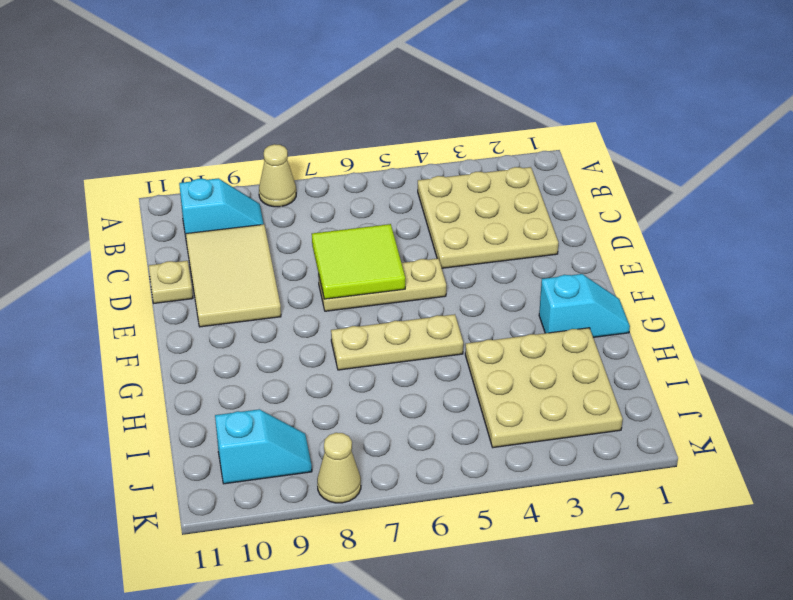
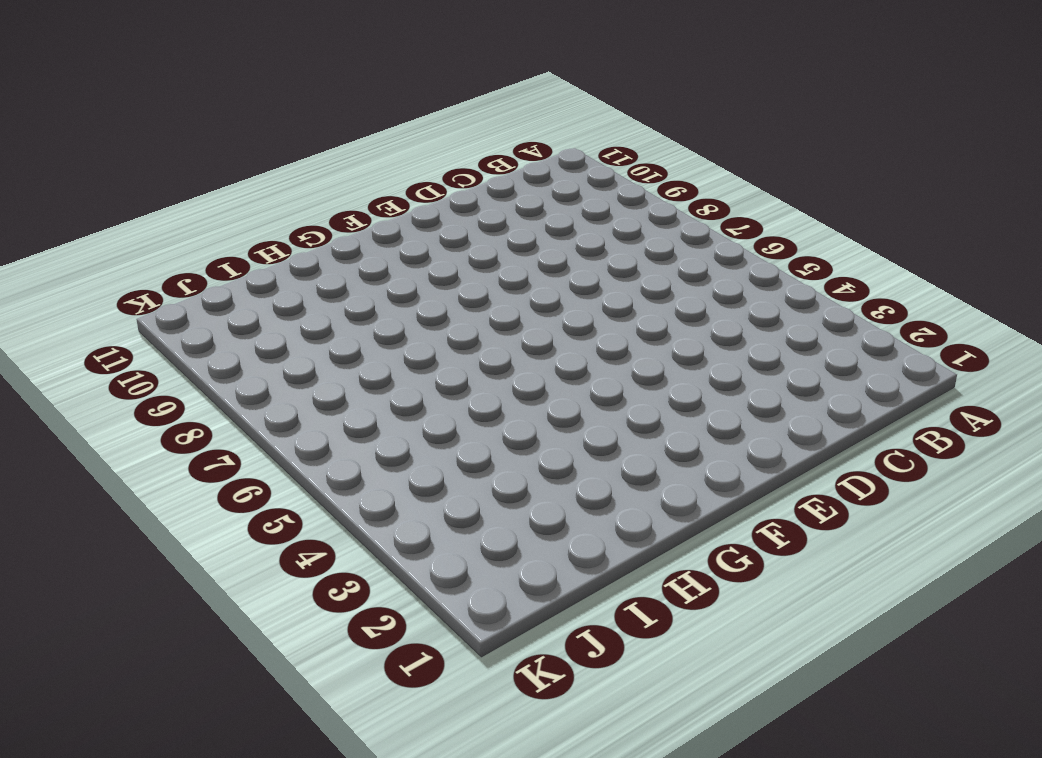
none -> tan 1x1 cone [259,144,296,207]
none -> tan 3x3 plate [418,167,558,268]
none -> cyan 1x2 slope [179,178,264,237]

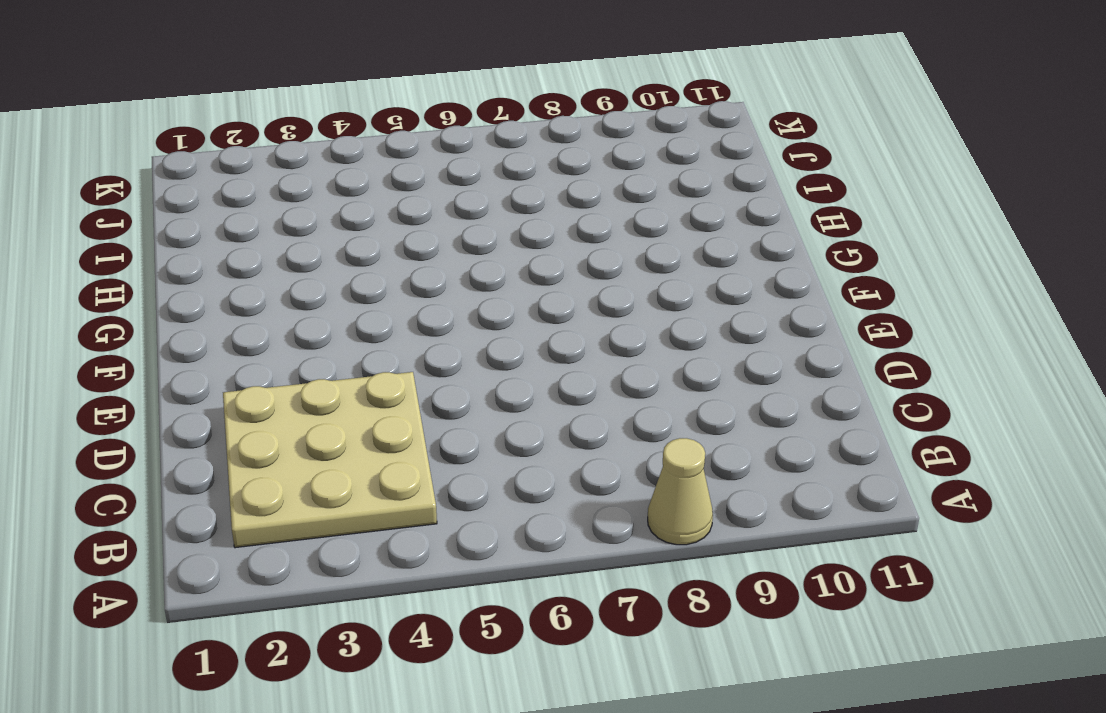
none -> cyan 1x2 slope [179,178,264,237]
none -> tan 2x3 tile [186,224,281,327]
none -> tan 1x1 plate [149,261,193,303]

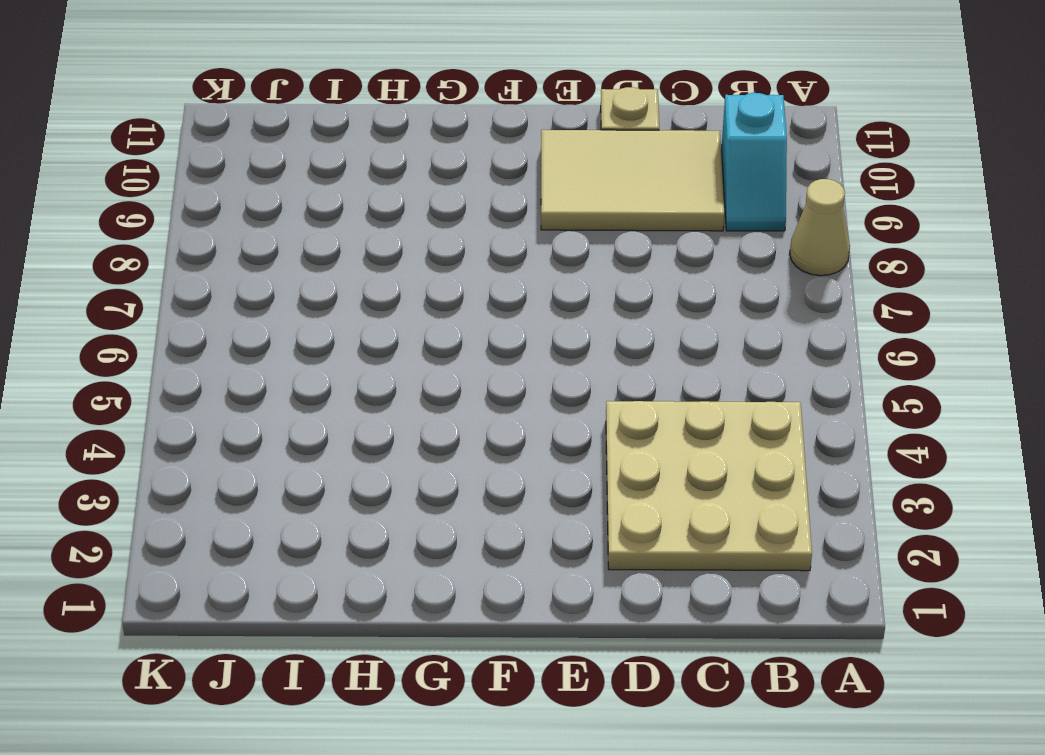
none -> tan 1x3 plate [318,258,446,311]
none -> cyan 1x2 slope [539,274,630,337]
none -> tan 1x3 plate [331,314,463,370]

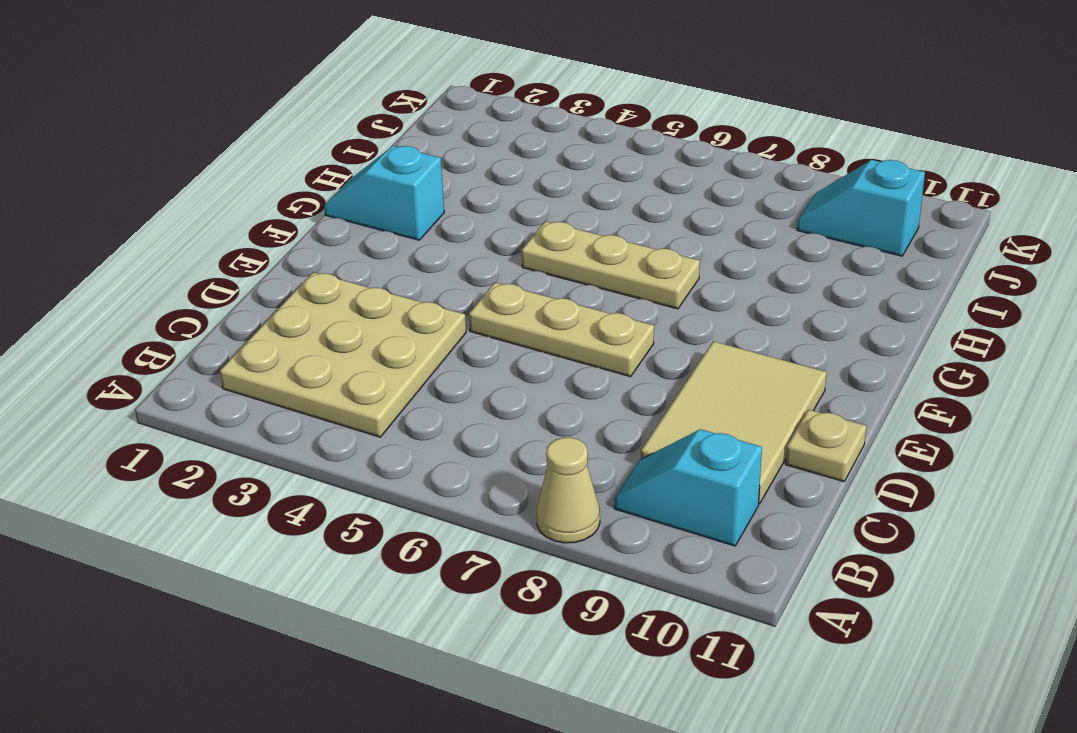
none -> tan 3x3 plate [465,328,622,448]
none -> tan 1x1 cone [317,433,361,503]
none -> lime 2x2 tile [312,224,405,299]

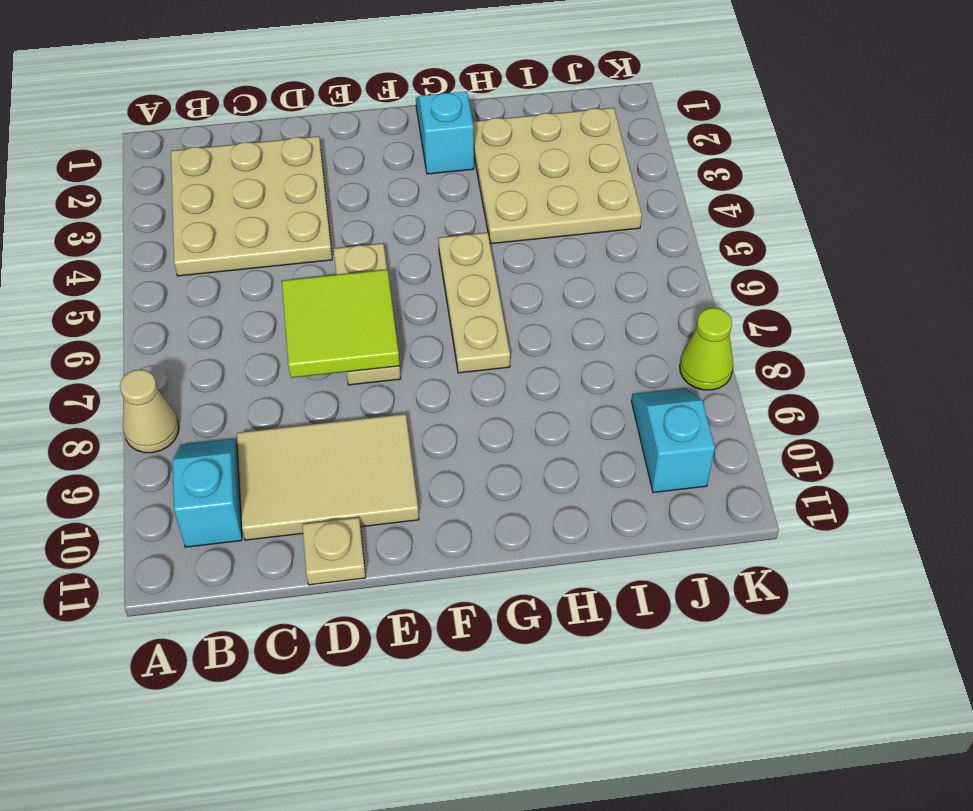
lime 1x1 cone [680,308,733,390] -> tan 1x1 cone [317,433,361,503]

